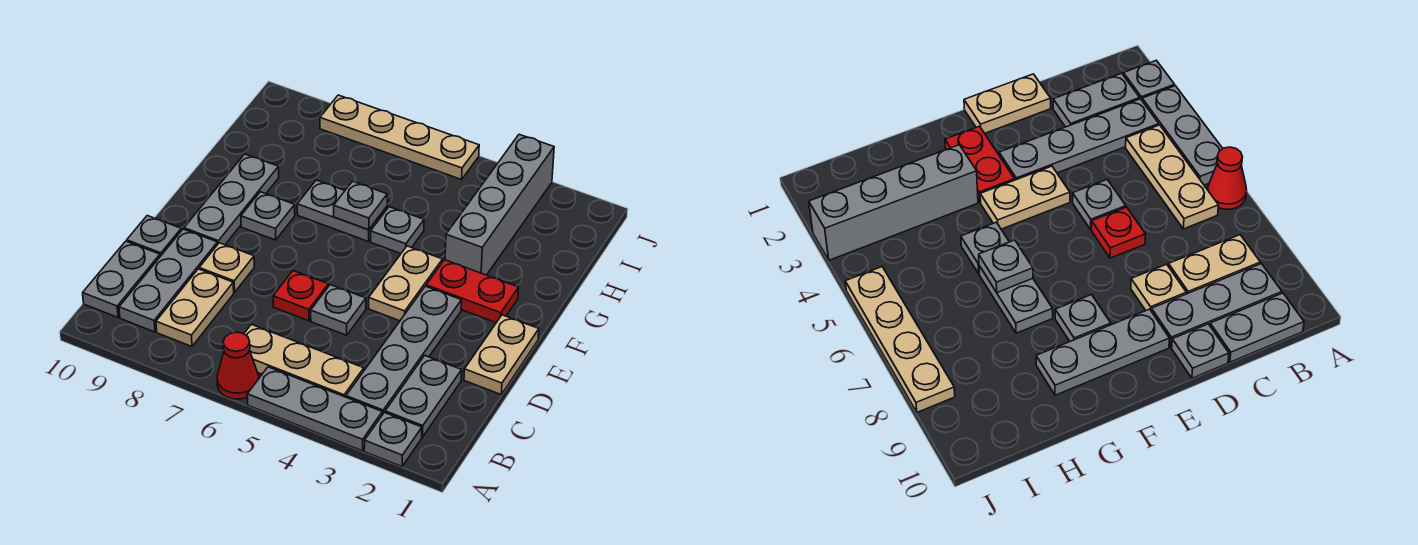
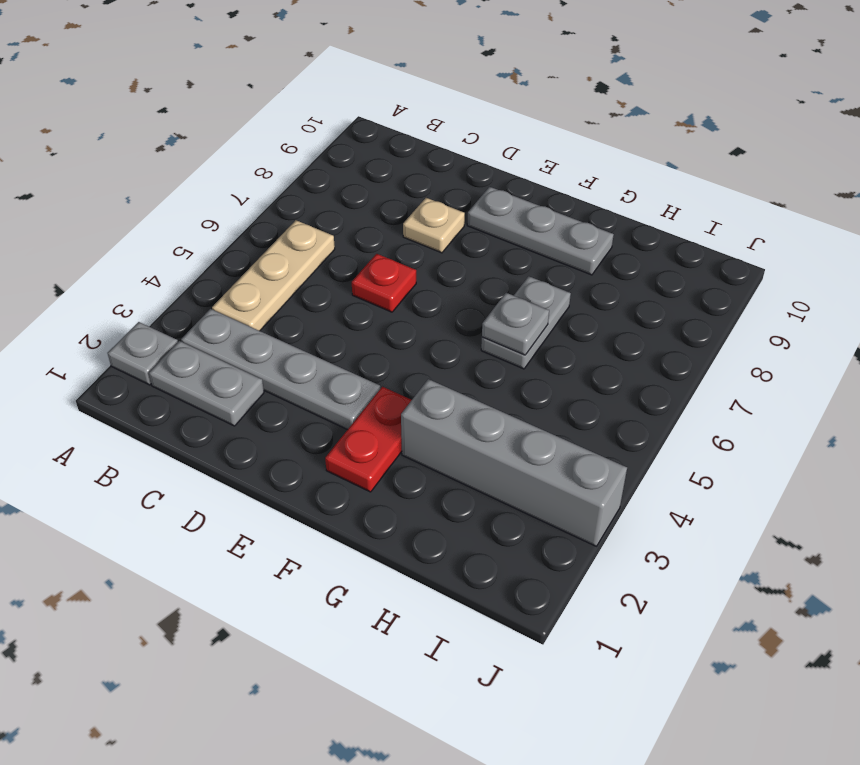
none -> grey 1x3 plate [247,367,382,451]
none -> red 1x1 cone [217,332,259,399]
none -> tan 1x2 plate [156,269,234,346]

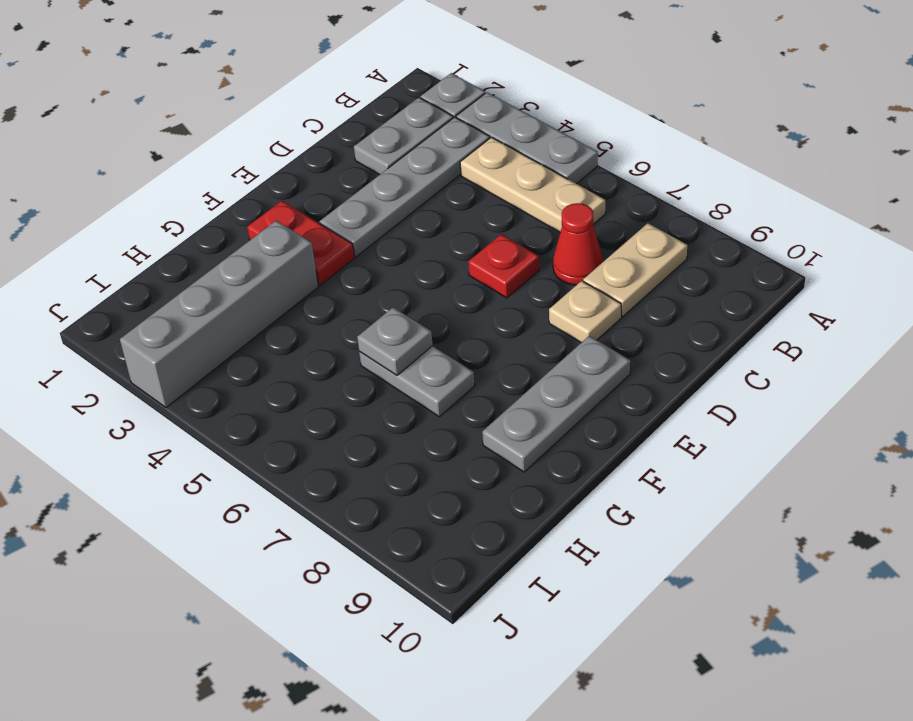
red 1x1 cone [553,203,603,285] -> red 1x1 cone moved to [217,332,259,399]
none -> grey 1x3 plate [119,229,218,332]
none -> grey 1x2 plate [83,241,160,317]
none -> tan 1x2 plate [464,315,539,394]

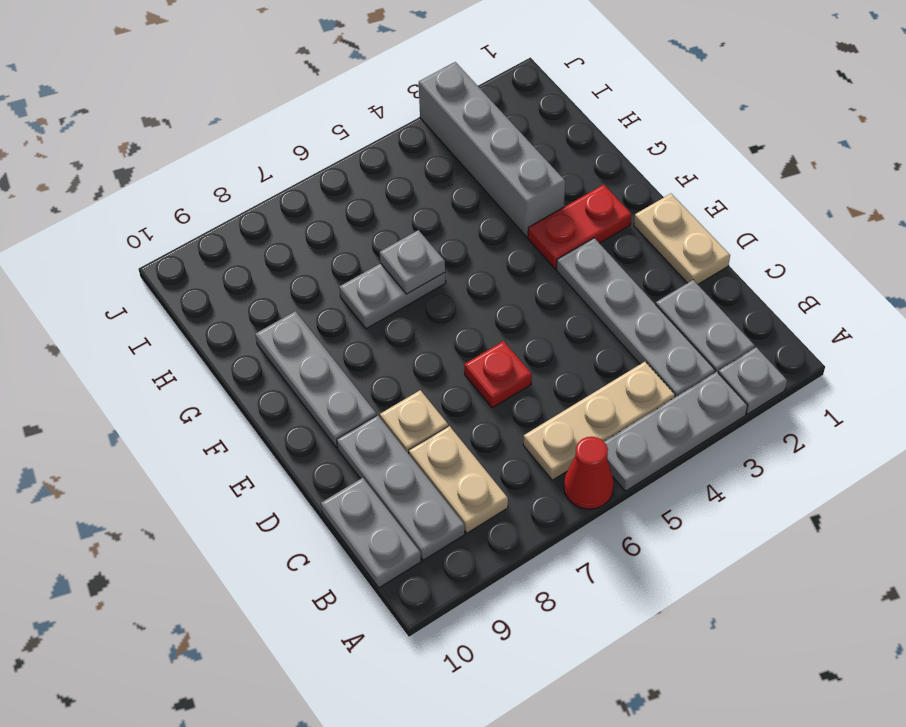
none -> grey 1x1 plate [311,285,366,335]
none -> grey 1x1 plate [127,216,181,256]
none -> tan 1x2 plate [369,246,443,321]

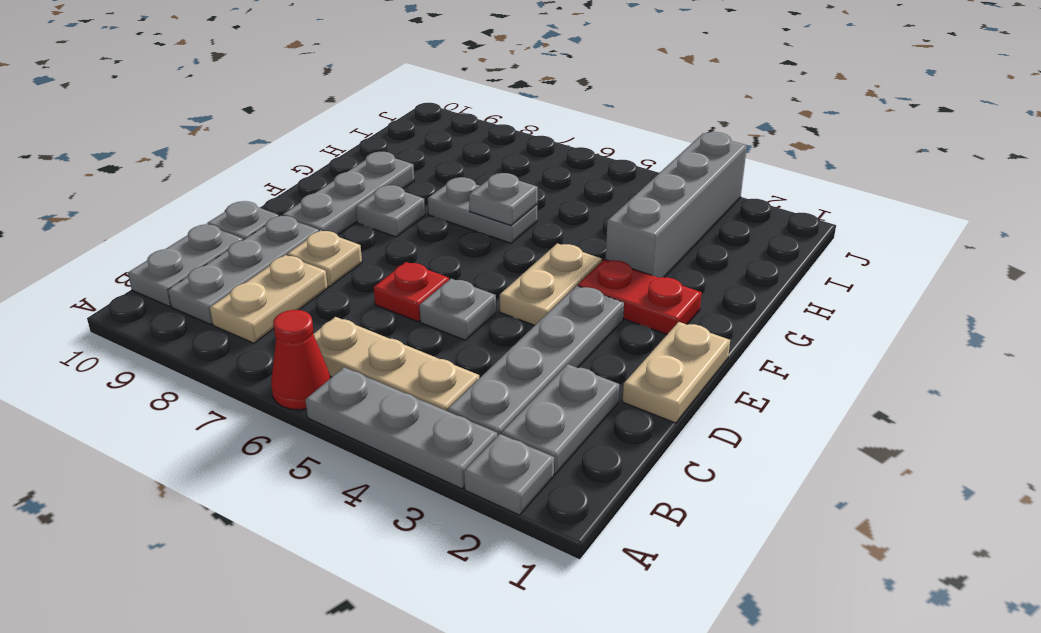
none -> grey 1x1 plate [371,207,424,254]
none -> tan 1x4 plate [320,95,479,179]

